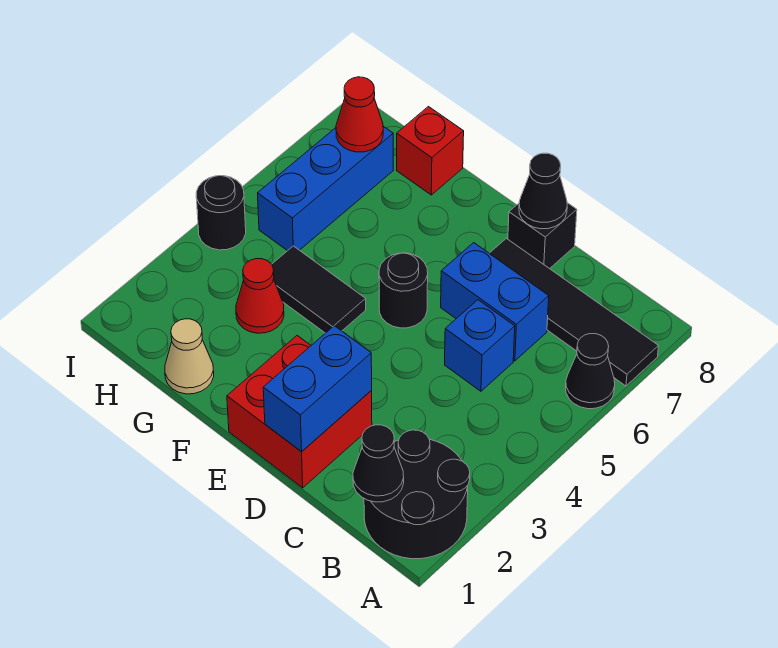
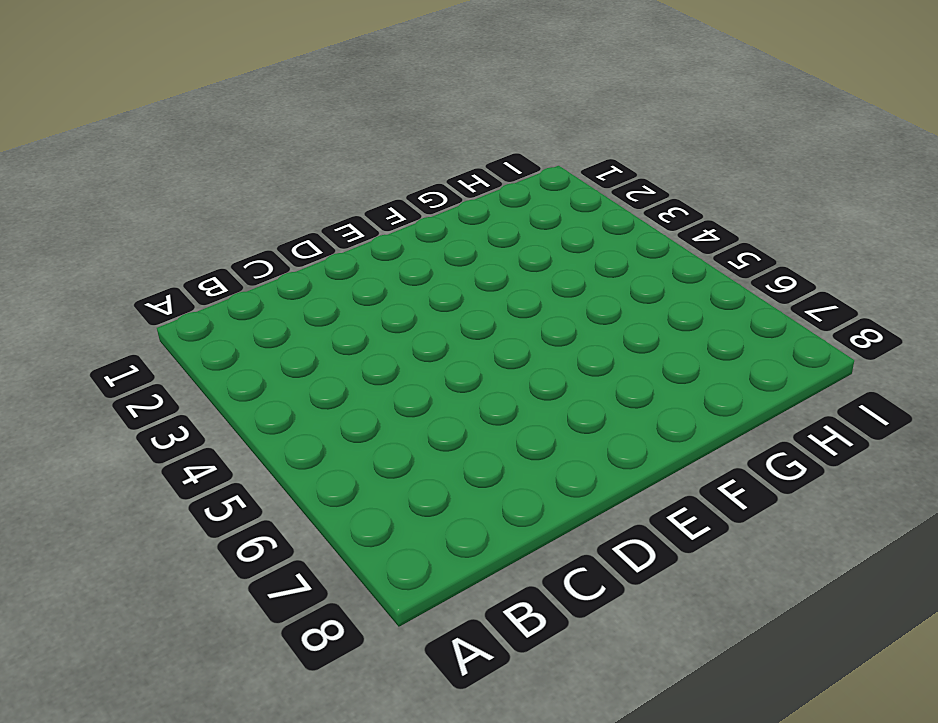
none -> black 2x2 round brick [364,430,470,559]
none -> black 1x1 cone [566,334,615,409]
none -> black 1x4 tile [489,238,658,386]

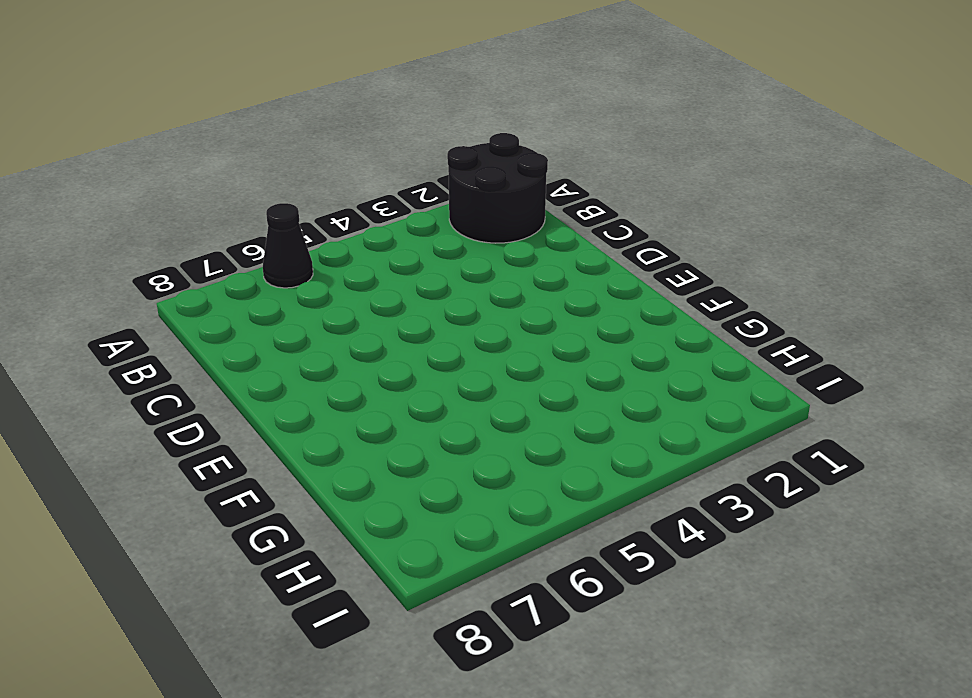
none -> black 1x4 tile [489,238,658,386]
none -> blue 1x1 brick [445,300,515,391]
none -> blue 1x2 brick [441,243,549,361]

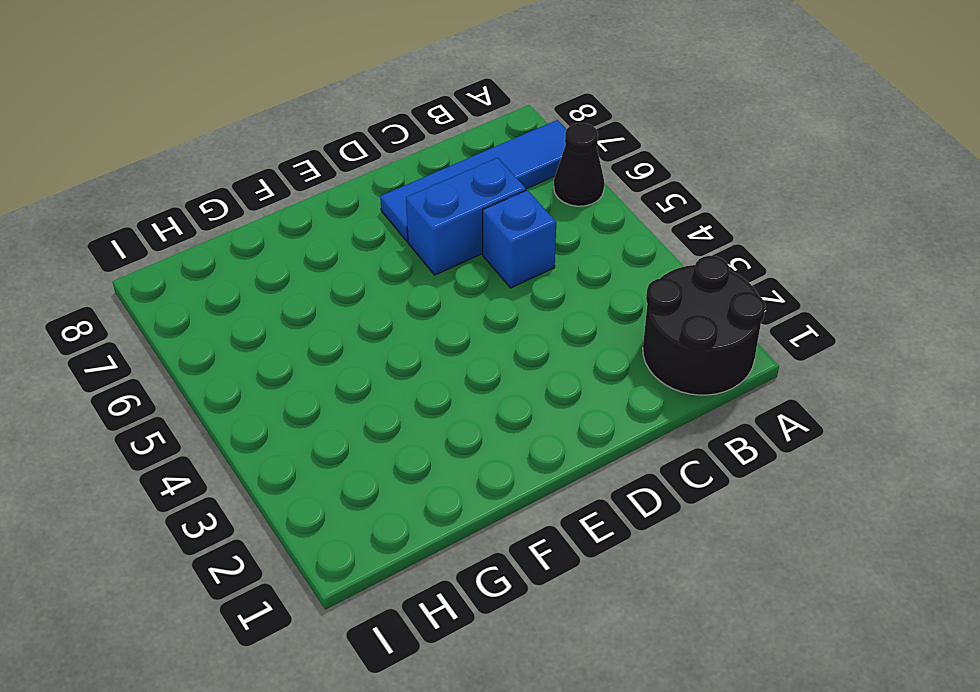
blue 1x4 tile [380,120,567,241] -> black 1x4 tile [489,238,658,386]
none -> red 2x2 brick [227,336,372,488]
none -> black 1x1 brick [508,203,577,269]
none -> black 1x1 round brick [379,253,428,328]

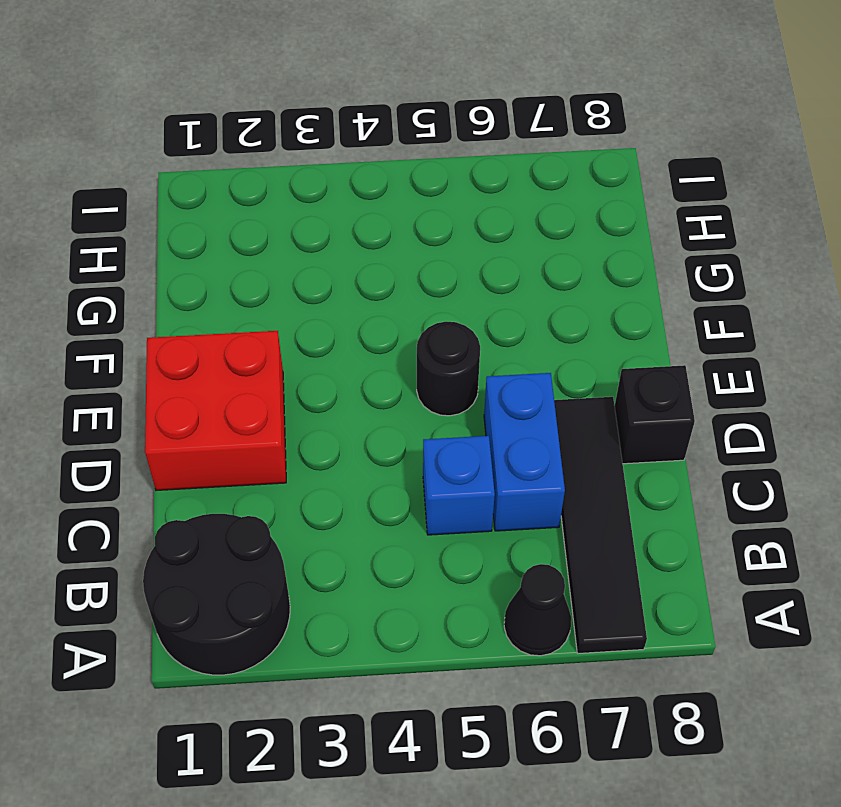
none -> black 1x2 tile [271,246,366,333]
none -> tan 1x1 cone [165,319,214,394]
none -> red 1x1 cone [236,259,284,333]

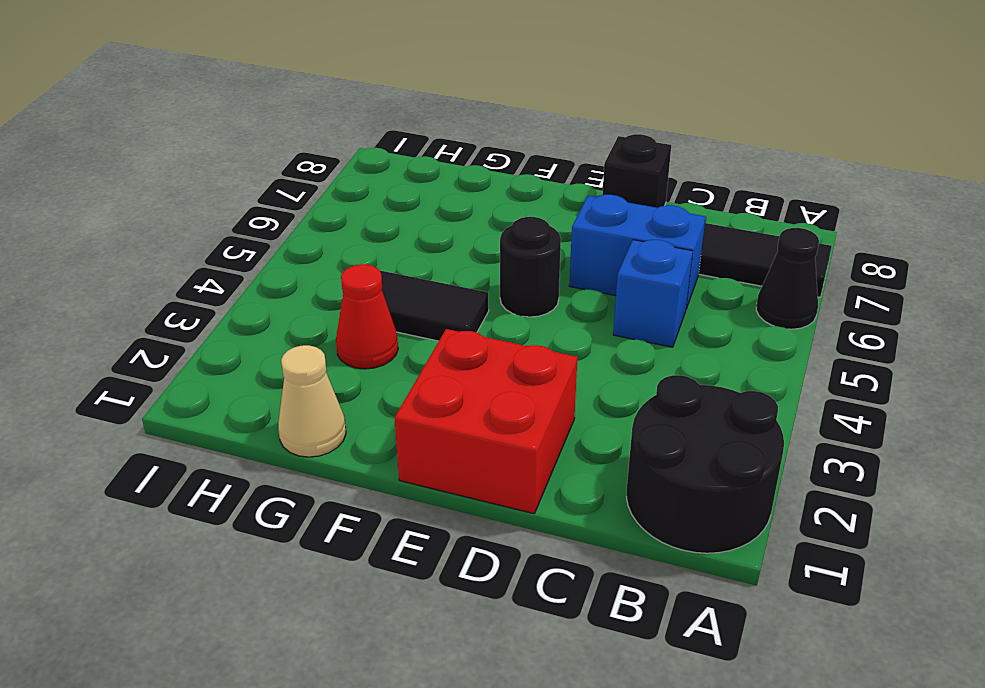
none -> red 1x1 brick [397,107,464,195]
none -> blue 1x3 brick [258,126,393,251]
none -> black 1x1 round brick [196,176,246,250]

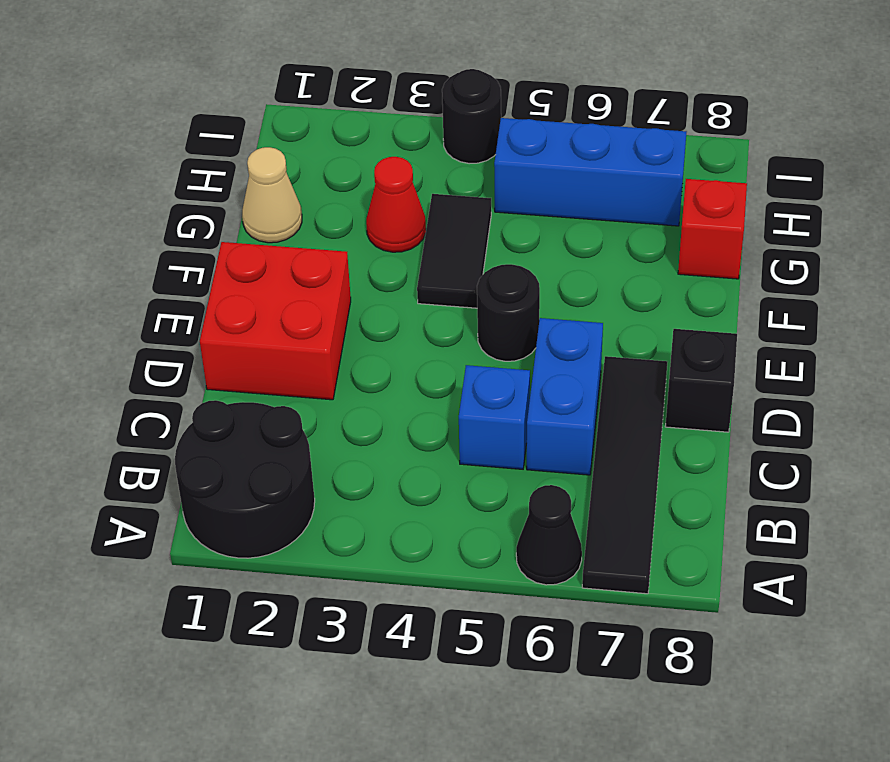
none -> black 1x1 cone [353,425,404,502]
none -> blue 1x2 brick [263,326,372,452]
none -> black 1x1 cone [519,153,567,229]

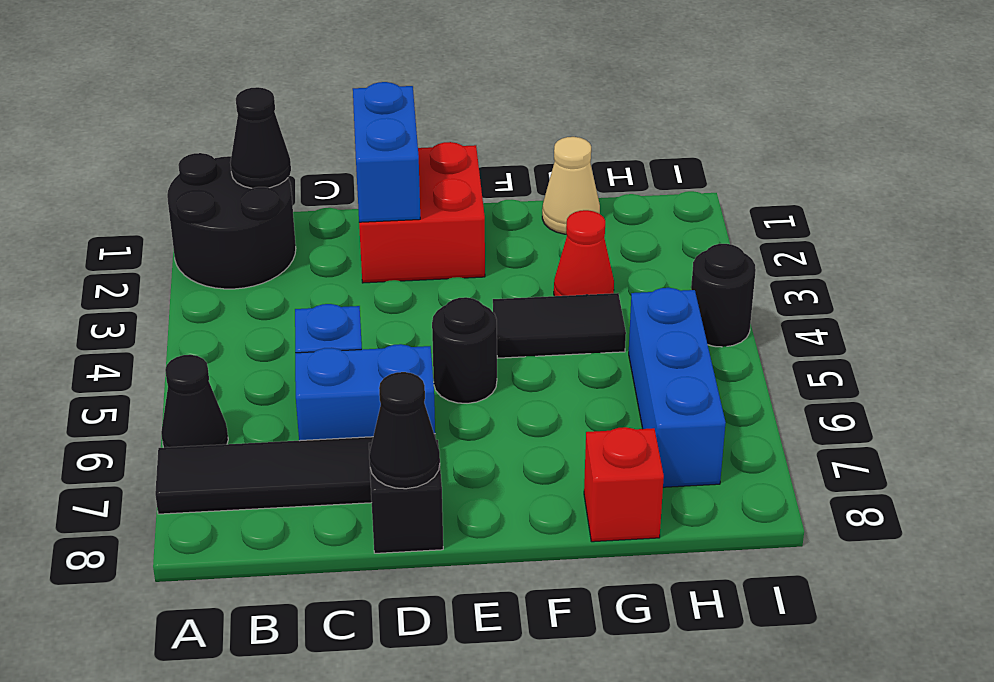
none -> red 1x1 cone [336,77,383,152]

